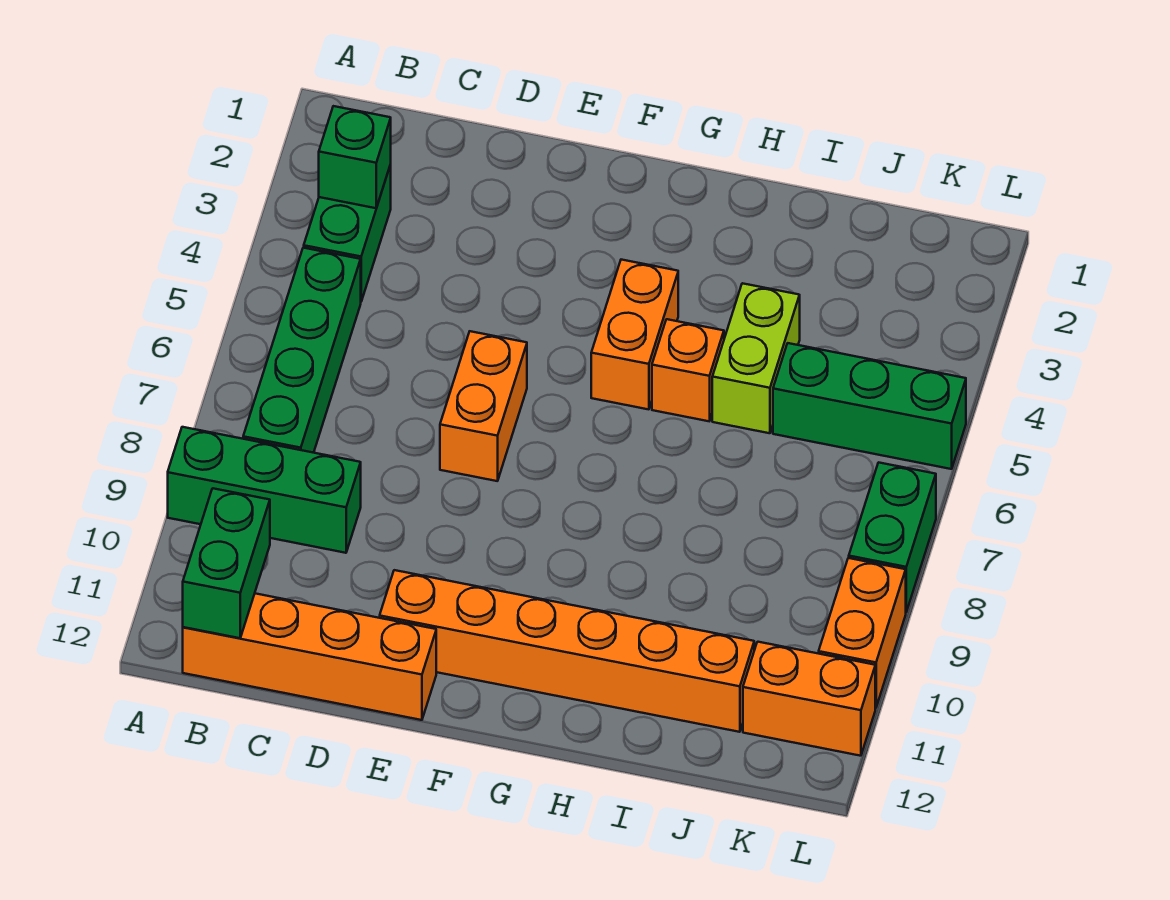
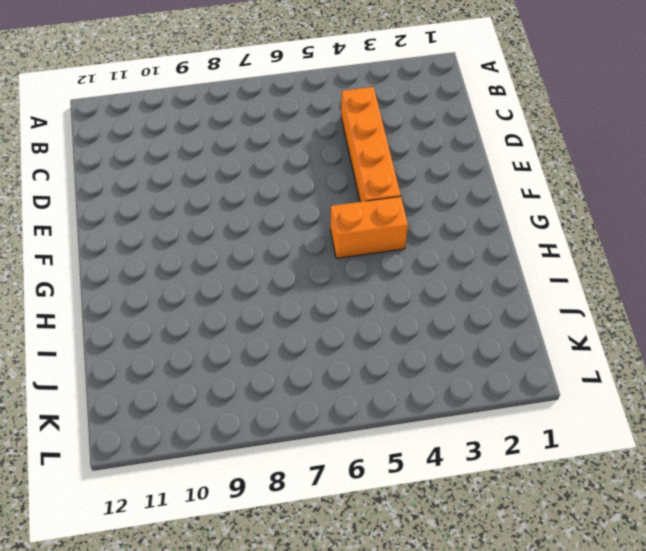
orange 1x4 brick [341,87,401,202] -> orange 1x4 brick moved to [183,594,436,720]
none -> green 1x3 brick [168,427,361,553]
none -> green 1x2 brick [304,165,391,301]
none -> green 1x4 brick [243,248,361,453]

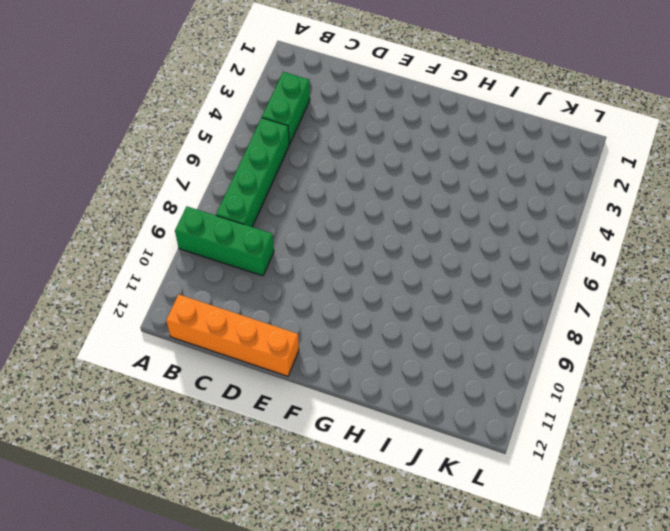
none -> orange 1x2 brick [440,331,527,481]
none -> orange 1x6 brick [380,570,754,732]
none -> orange 1x2 brick [591,260,678,409]

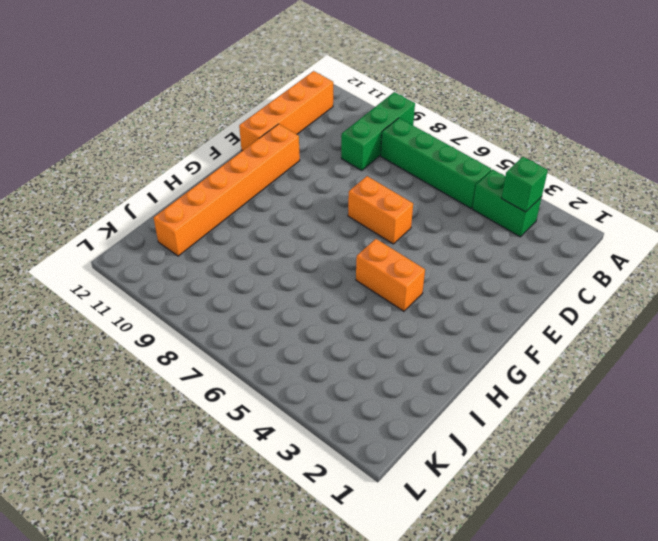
none -> orange 1x1 brick [652,319,724,421]
none -> lime 1x2 brick [712,283,800,433]
none -> green 1x3 brick [773,343,966,469]

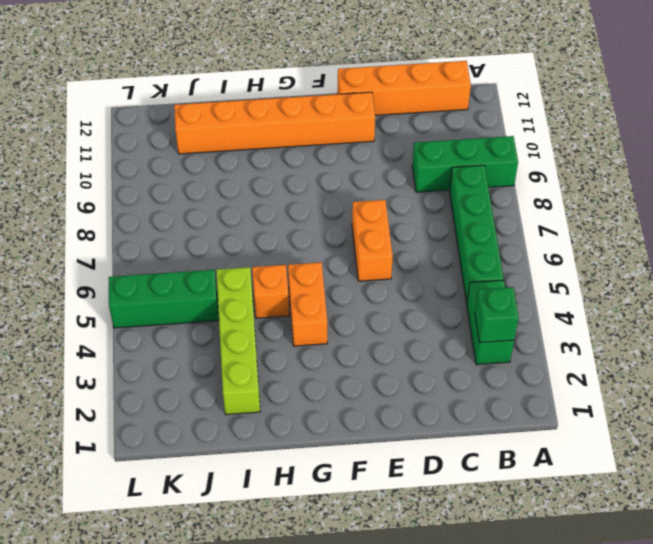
lime 1x4 brick [216,267,260,415] -> lime 1x2 brick [712,283,800,433]
none -> orange 1x2 brick [743,642,875,756]
none -> green 1x2 brick [849,462,936,612]
none -> orange 1x2 brick [819,558,906,708]

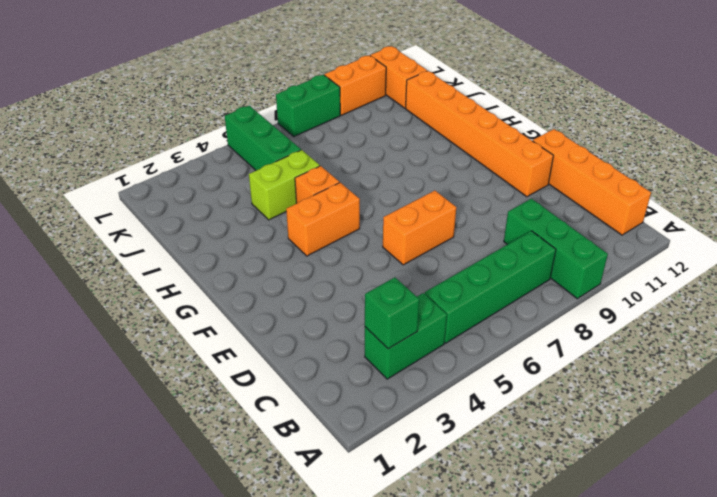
none -> green 1x2 brick [183,488,270,638]

